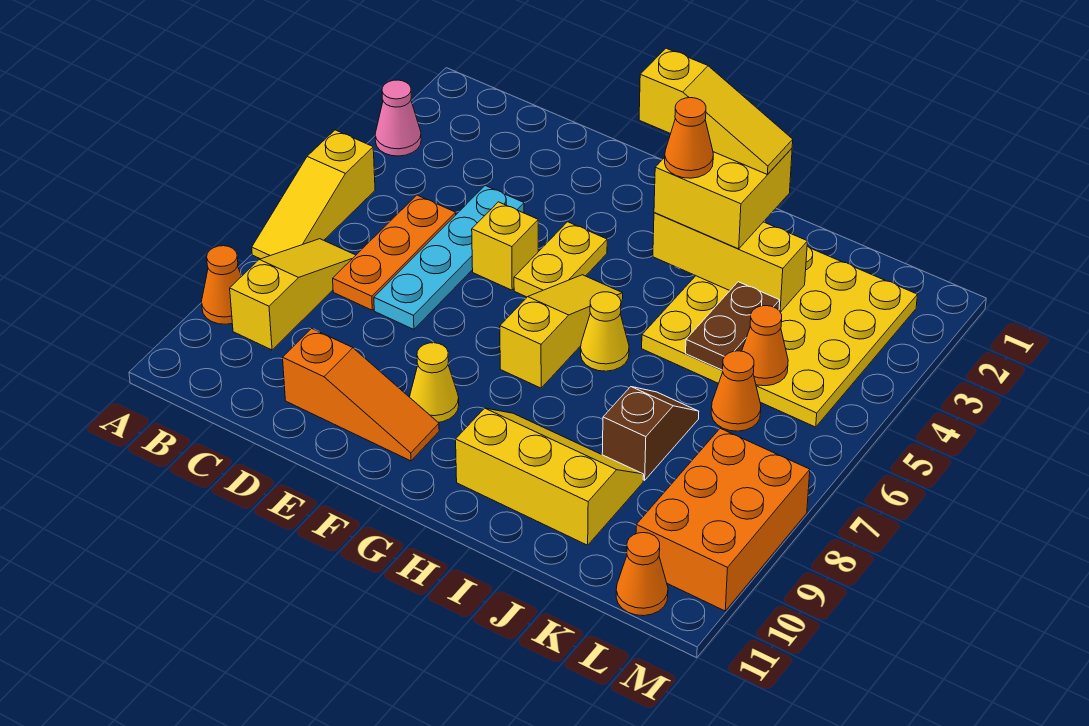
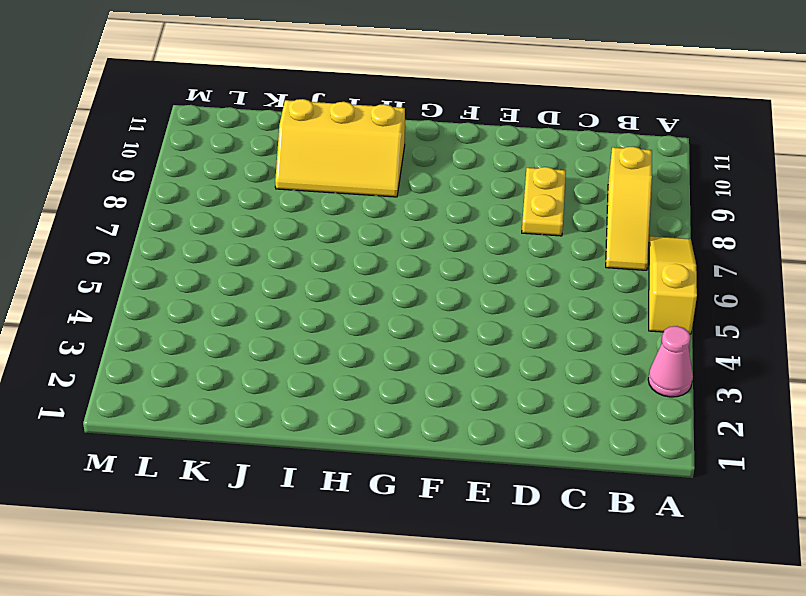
yellow 1x2 plate [522,167,566,236] -> yellow 1x2 plate moved to [514,222,607,297]
none -> orange 1x1 cone [202,246,242,324]
none -> orange 1x3 plate [333,195,456,310]
none -> cyan 1x4 plate [374,186,524,329]

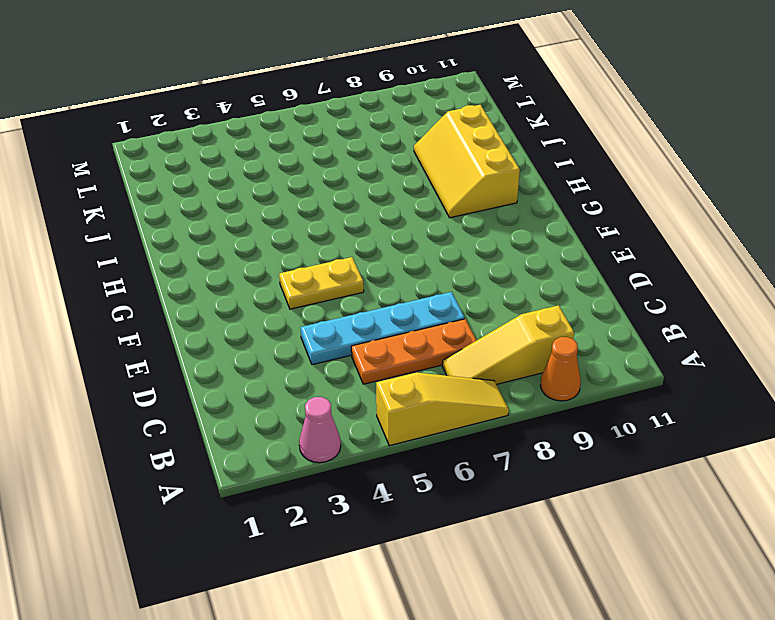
none -> orange 1x3 slope [283,328,439,461]
none -> yellow 1x1 brick [472,202,538,290]
none -> yellow 1x1 cone [410,343,459,422]

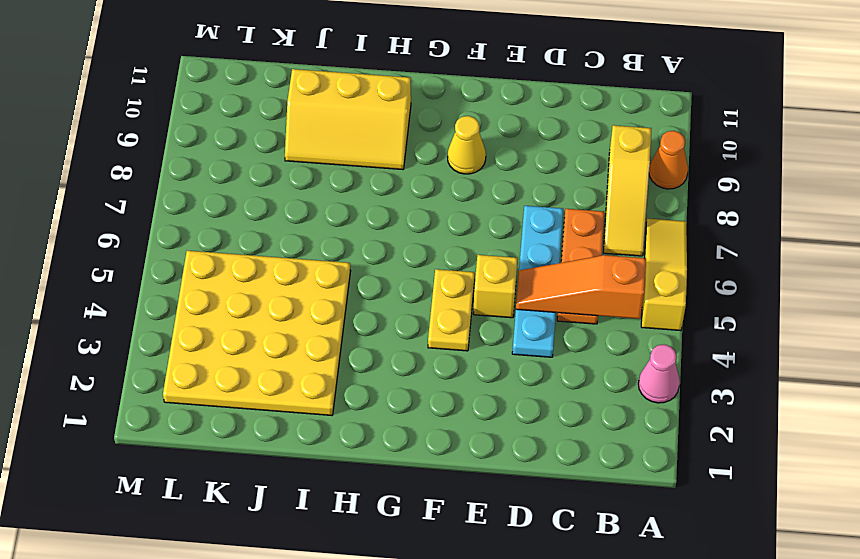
orange 1x3 slope [516,255,646,319] -> orange 1x3 slope moved to [283,328,439,461]
none -> yellow 1x3 slope [500,275,623,388]
none -> yellow 1x1 cone [581,292,629,371]
none -> brown 1x2 slope [602,387,699,480]

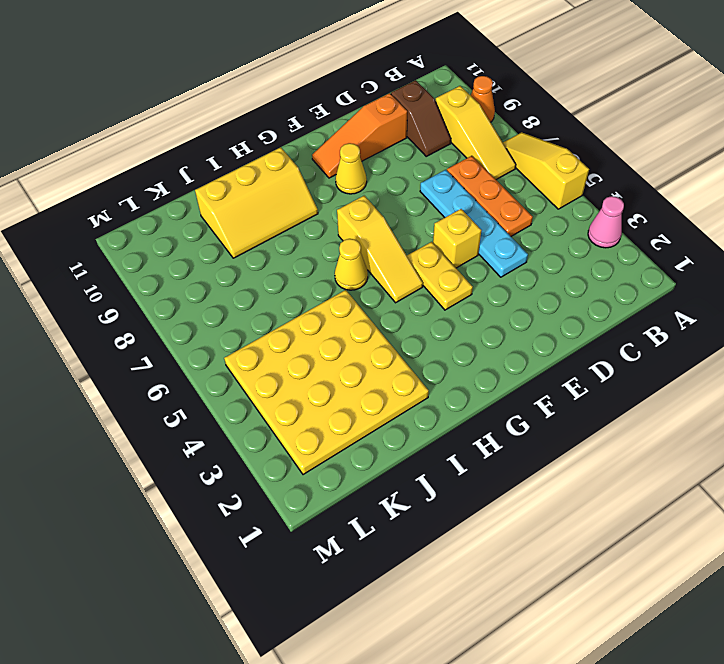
brown 1x2 slope [391,80,451,156] -> brown 1x2 slope moved to [602,387,699,480]
none -> orange 1x1 cone [711,351,761,431]
none -> orange 2x3 brick [636,428,810,611]
none -> orange 1x1 cone [616,533,668,616]

